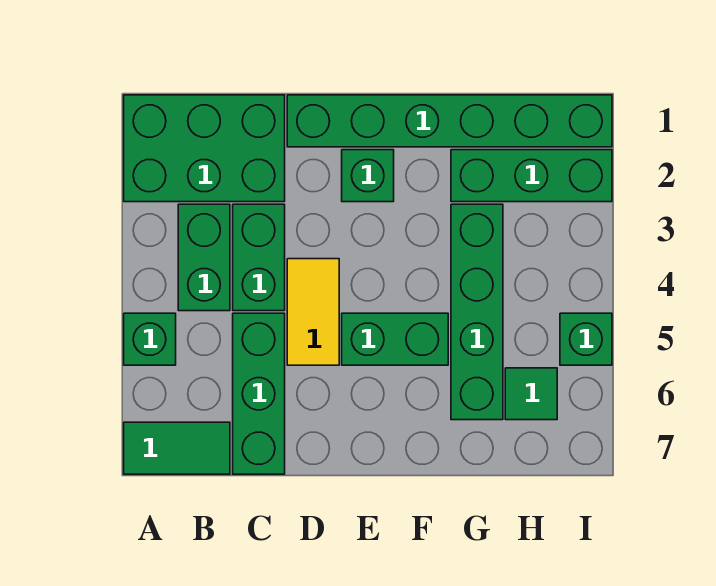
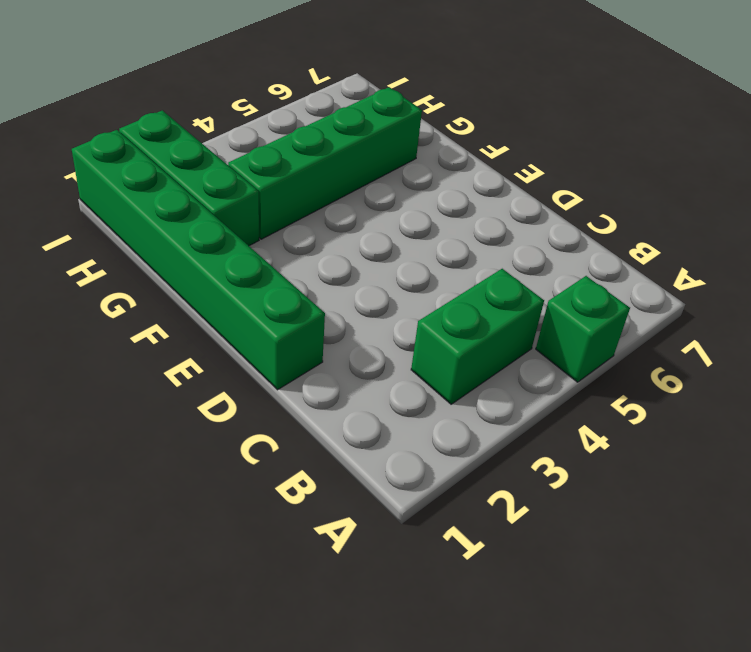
none -> green 2x3 brick [124,95,285,202]
none -> green 1x2 tile [124,422,230,474]
none -> green 1x2 brick [233,204,285,311]

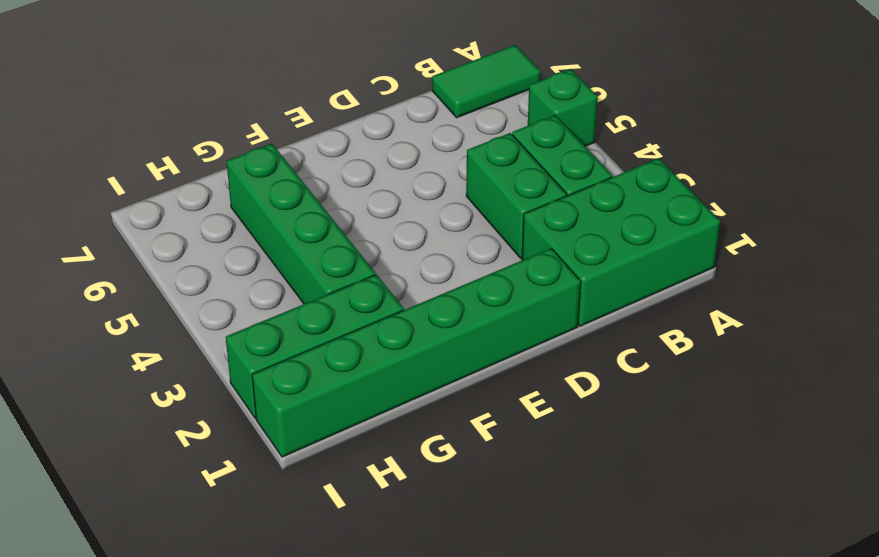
none -> green 1x3 brick [233,313,285,474]
none -> yellow 1x2 tile [287,259,339,365]
none -> green 1x1 brick [342,150,394,202]

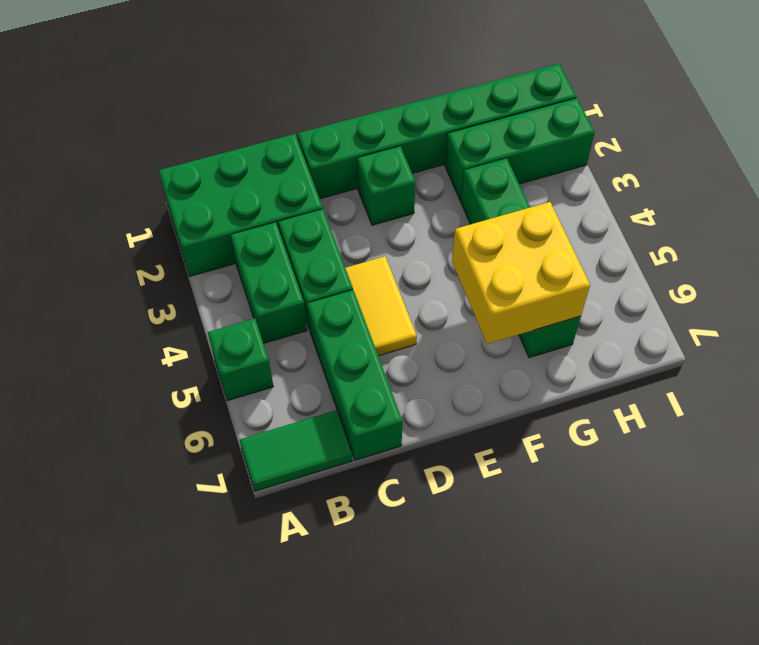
yellow 2x2 brick [452,202,590,344] -> none
none -> green 1x2 brick [342,313,448,365]
none -> green 1x1 tile [505,368,557,420]
none -> green 1x1 brick [560,313,612,365]

